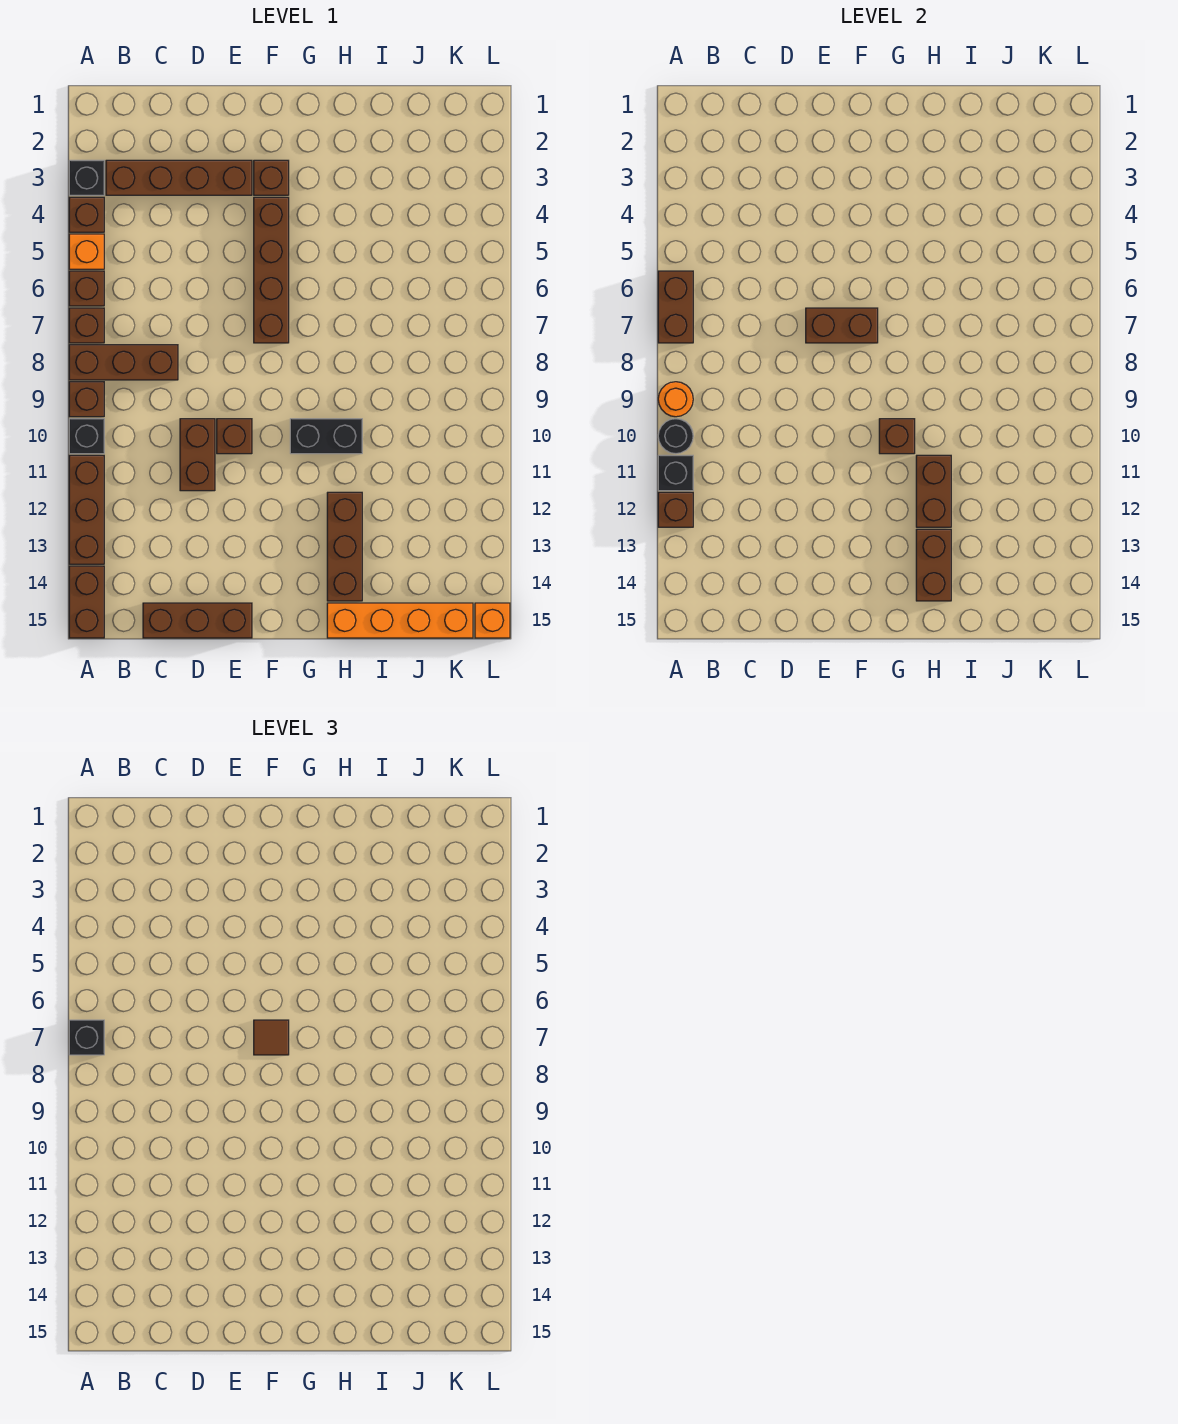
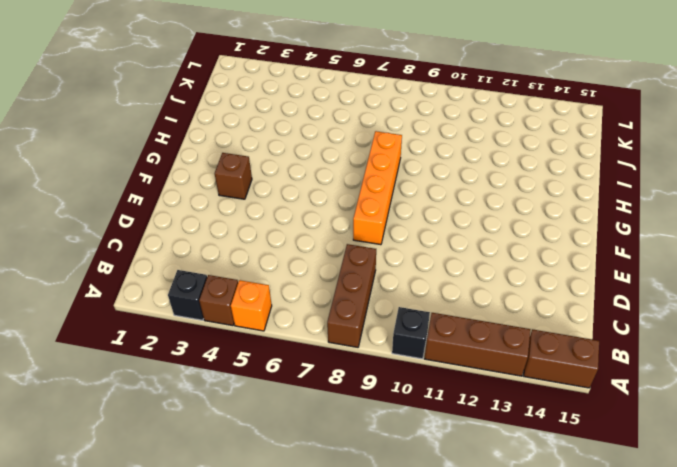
orange 1x4 brick [353,131,402,245] -> orange 1x4 brick moved to [327,603,473,638]
none -> brown 1x1 brick [69,271,104,306]
none -> brown 1x1 brick [69,308,104,343]
none -> brown 1x1 brick [69,382,104,417]
none -> brown 1x4 brick [106,160,252,195]

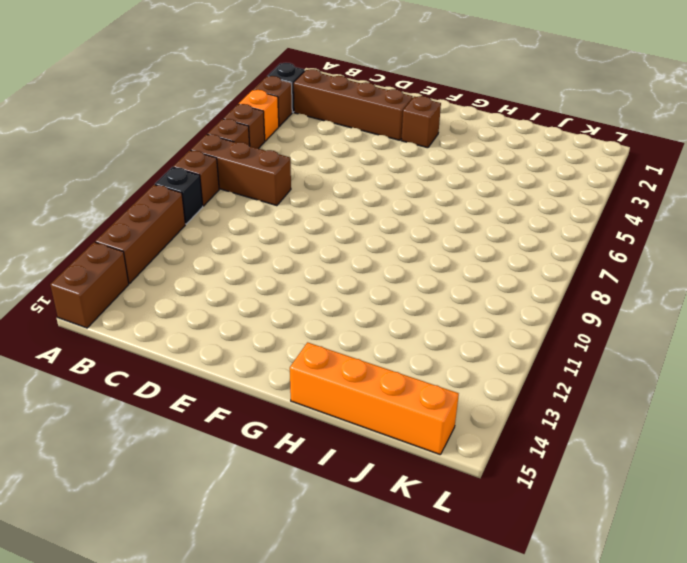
none -> brown 1x3 brick [143,603,252,638]
none -> brown 1x2 brick [180,419,215,491]
none -> brown 1x1 brick [217,419,252,454]
none -> brown 1x4 brick [254,197,289,343]

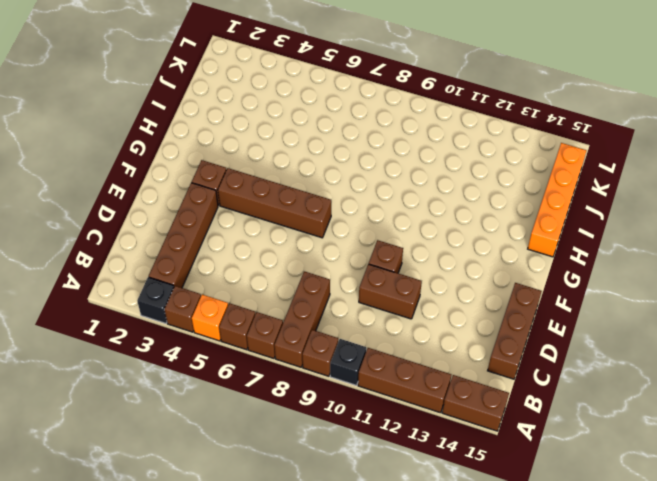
none -> black 1x2 brick [290,419,362,454]
none -> brown 1x3 brick [327,492,362,601]
none -> orange 1x1 brick [475,603,510,638]
none -> brown 1x2 brick [658,271,693,343]

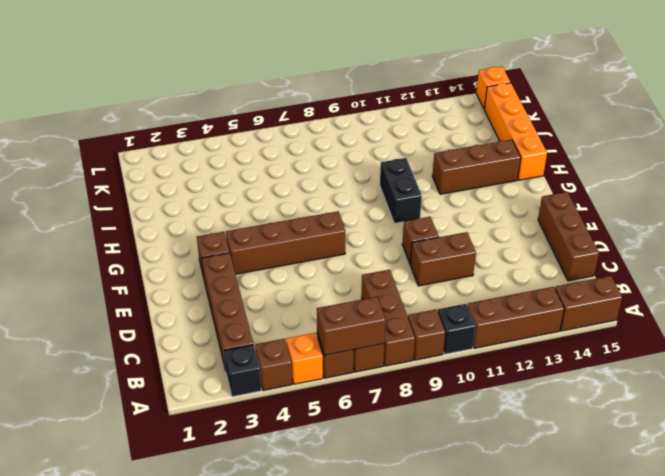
none -> orange 1x1 round brick [658,382,693,417]
none -> black 1x1 round brick [658,419,693,454]
none -> black 1x1 brick [658,455,693,491]
none -> brown 1x1 brick [658,492,693,527]

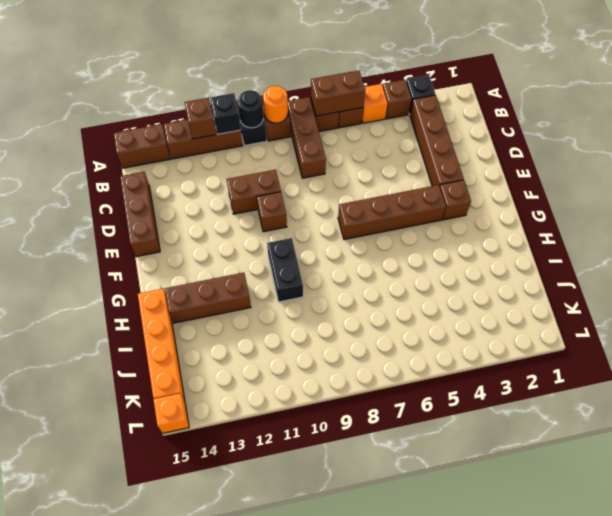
none -> brown 1x2 brick [806,308,878,343]
none -> brown 1x1 brick [879,419,915,454]
none -> brown 1x2 brick [916,455,951,527]
none -> brown 1x2 brick [916,529,951,601]

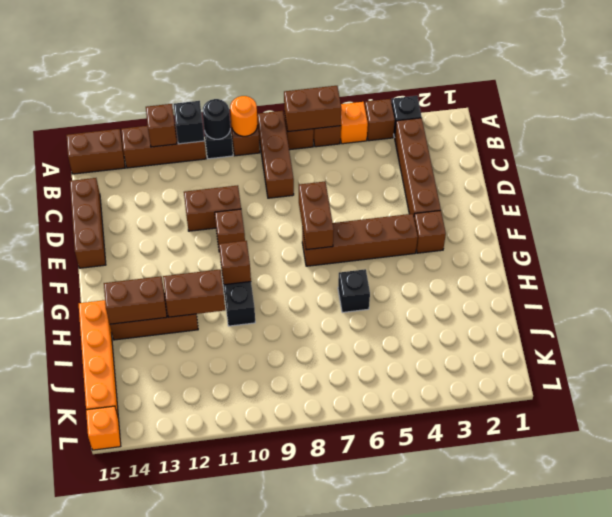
black 1x1 brick [338,269,370,313] -> black 1x1 brick moved to [69,1020,104,1055]
none -> brown 1x1 tile [254,1020,289,1055]

